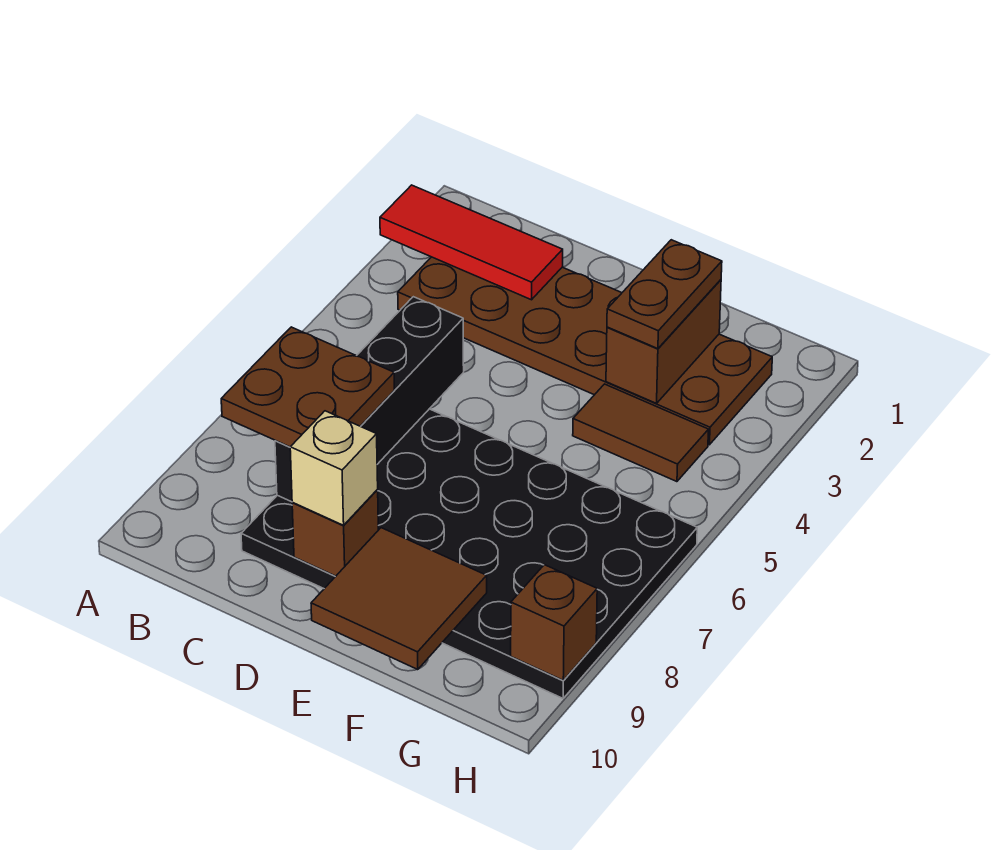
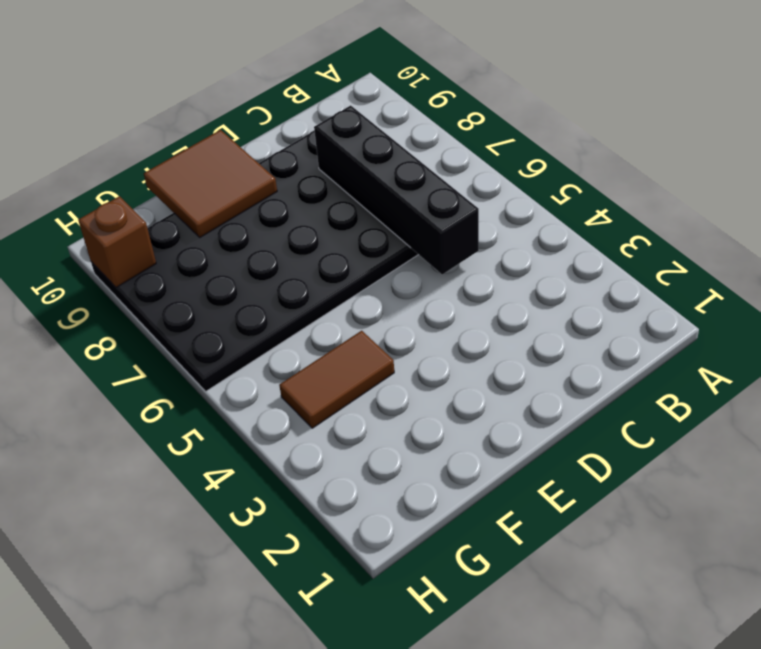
none -> brown 2x6 plate [398,257,772,445]
none -> red 1x3 tile [380,185,563,300]
none -> brown 1x1 brick [292,490,378,576]

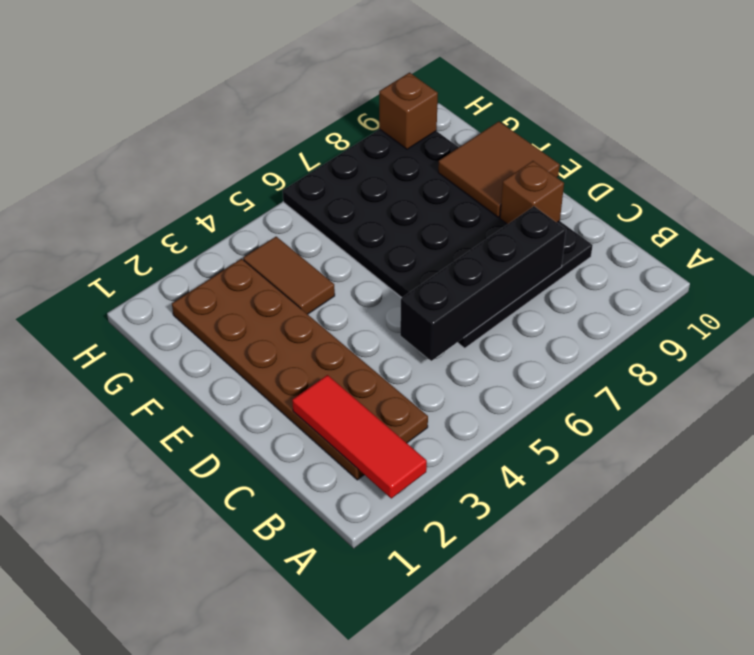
none -> brown 1x2 brick [606,280,721,403]
none -> brown 2x2 plate [221,327,394,447]
none -> tan 1x1 brick [290,411,378,525]

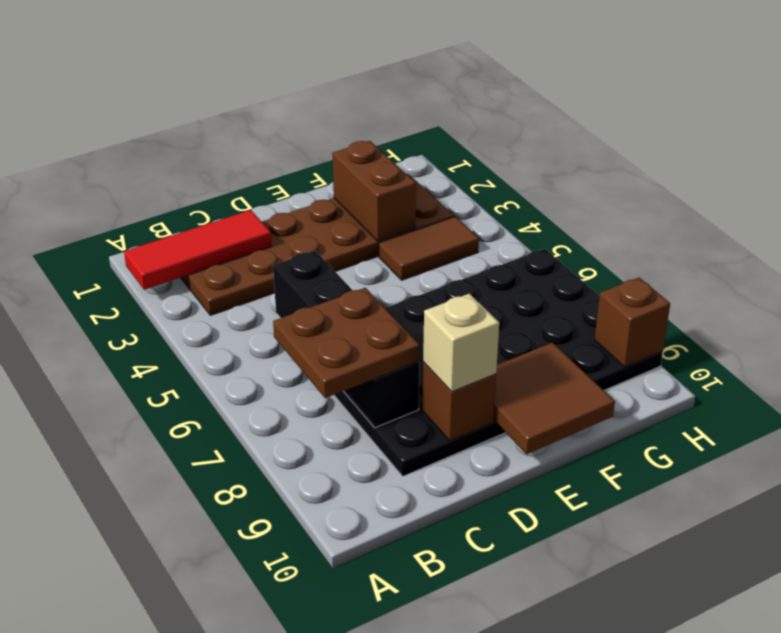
none -> brown 1x2 plate [607,240,722,349]

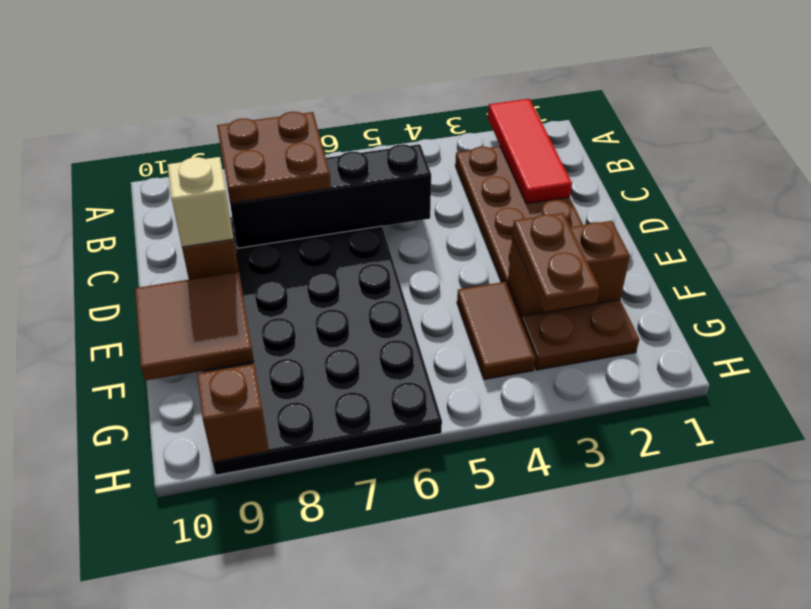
brown 1x2 plate [512,213,599,312] -> brown 1x2 plate turned to [607,240,722,349]

